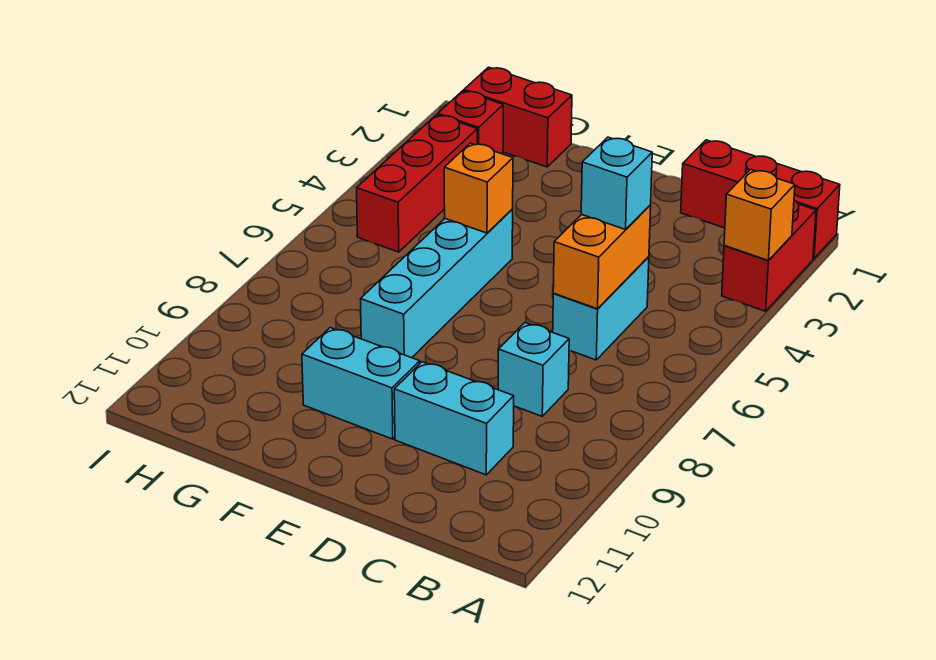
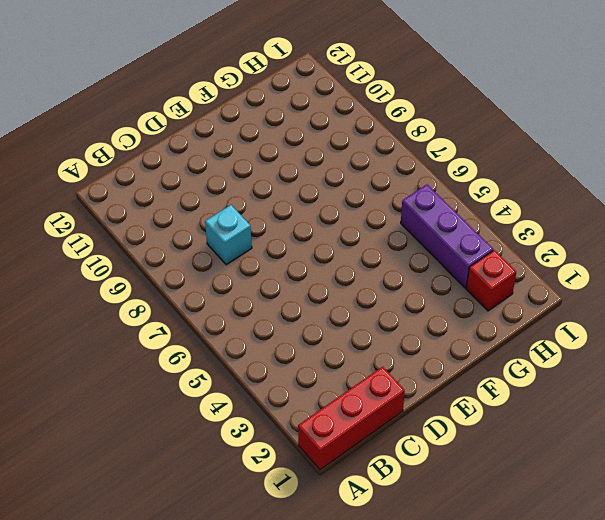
purple 1x3 brick [401,185,493,288] -> red 1x3 brick [357,115,477,252]
none -> red 1x2 brick [722,200,816,311]
none -> cyan 1x2 brick [553,257,649,360]
none -> cyan 1x2 brick [394,362,514,475]

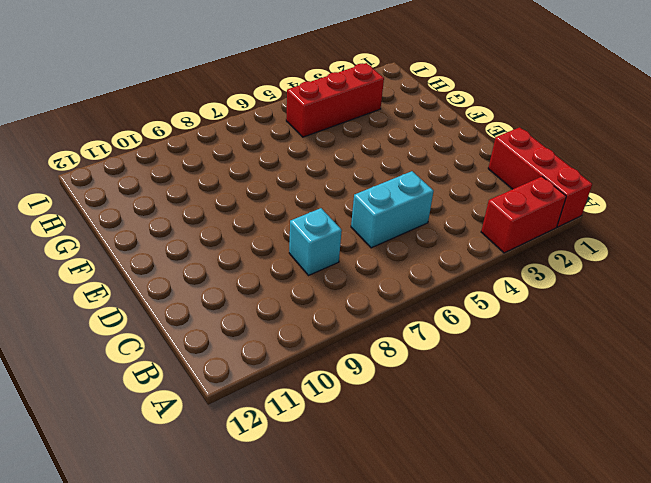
none -> cyan 1x2 brick [394,362,514,475]
none -> cyan 1x2 brick [302,328,420,439]
none -> cyan 1x4 brick [361,209,513,358]

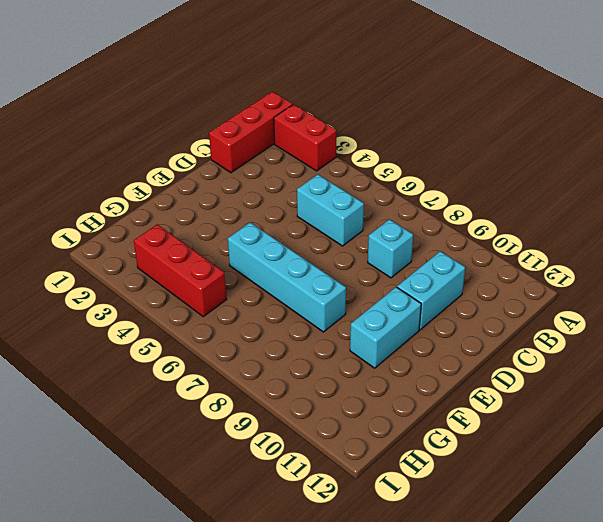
none -> red 1x2 brick [464,67,572,167]
none -> red 1x1 brick [438,91,503,154]
none -> orange 1x1 brick [724,170,795,261]

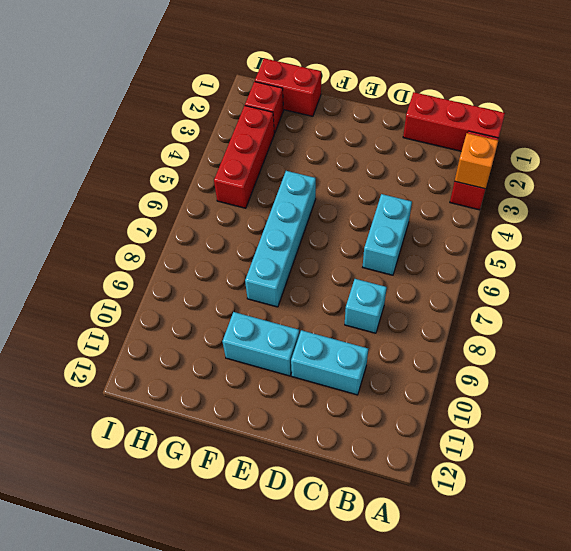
none -> orange 1x2 brick [553,205,651,309]
none -> orange 1x1 brick [444,143,513,233]
none -> cyan 1x1 brick [581,137,652,230]

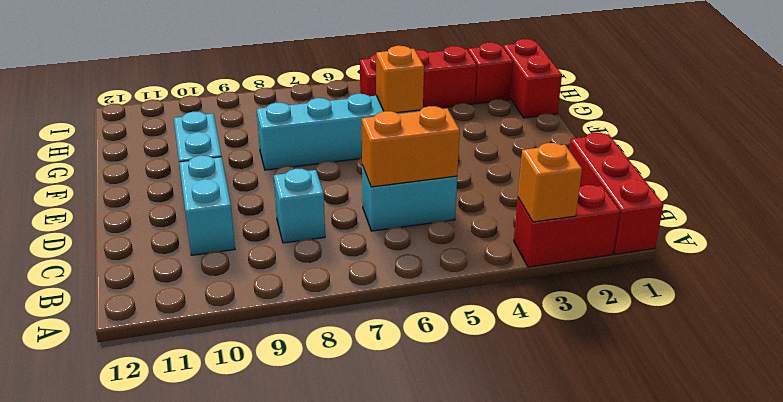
none -> cyan 1x1 brick [581,137,652,230]

